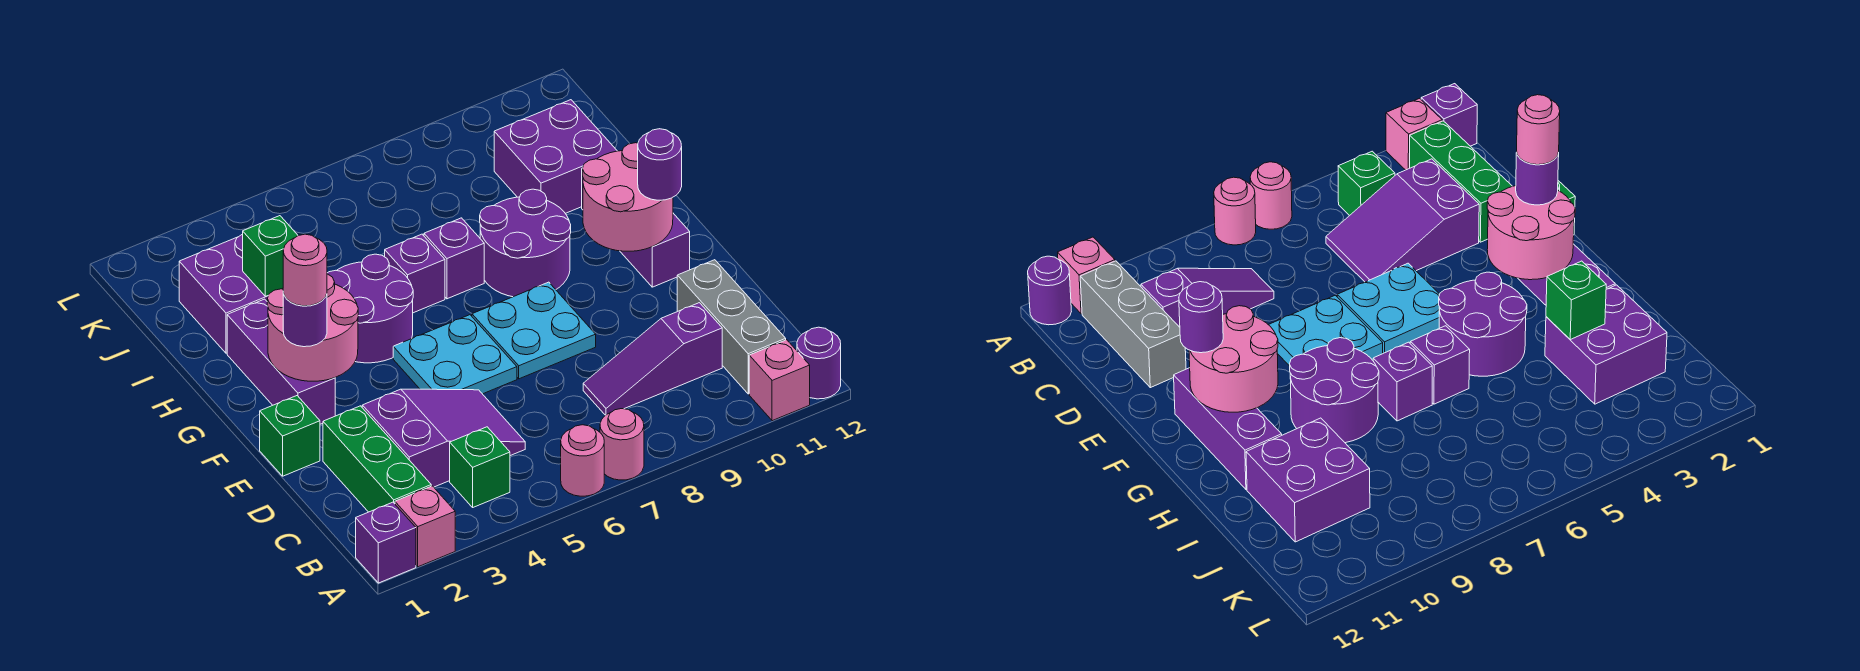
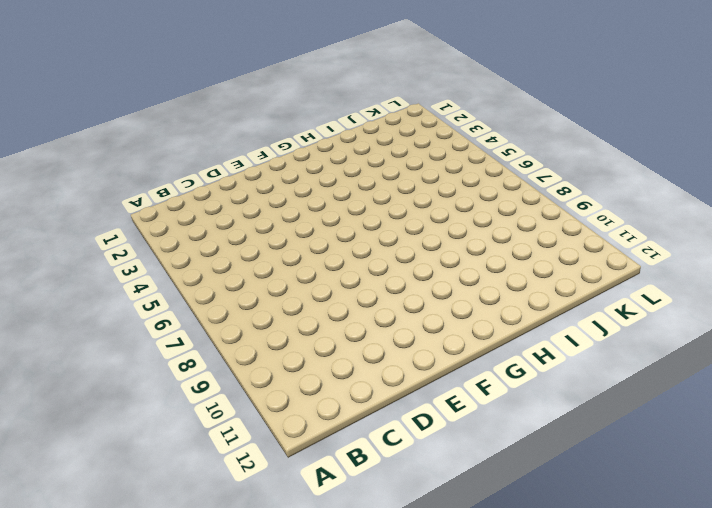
none -> purple 1x1 brick [356,502,416,583]
none -> pink 1x1 brick [395,486,455,567]
none -> pink 1x1 round brick [561,425,604,496]

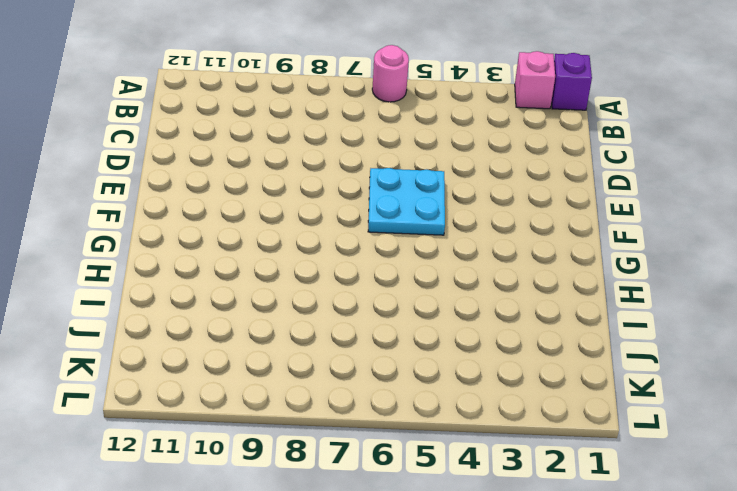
none -> pink 1x1 round brick [600,409,644,480]
none -> pink 1x1 brick [749,340,810,421]
none -> purple 1x1 round brick [797,327,841,399]

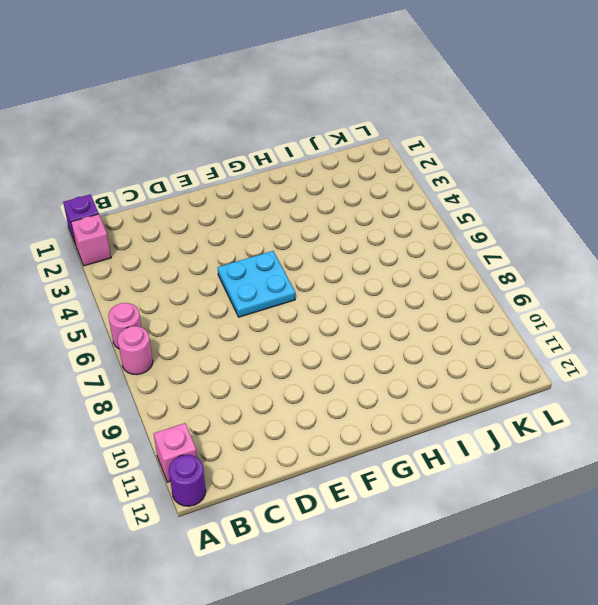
none -> green 1x3 brick [323,406,431,512]
none -> green 1x1 brick [450,427,510,507]
none -> grey 1x3 brick [677,260,786,394]

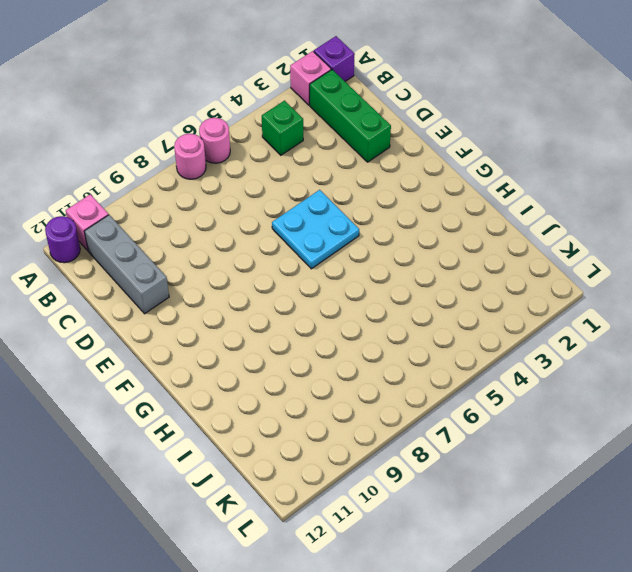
none -> purple 2x3 slope [362,389,525,487]
none -> purple 1x3 slope [583,303,722,415]
none -> green 1x1 brick [260,396,320,476]

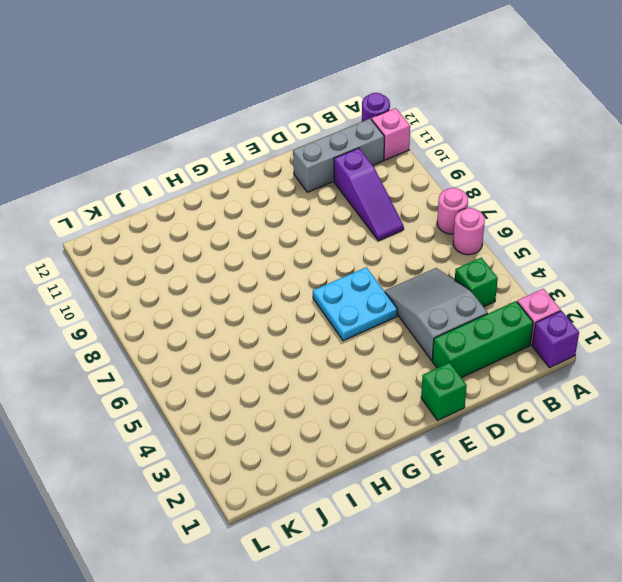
grey 2x3 slope [385,268,488,360] -> purple 2x3 slope [362,389,525,487]
none -> cyan 2x2 plate [472,282,596,379]
none -> purple 1x3 brick [227,299,335,424]
none -> purple 1x3 brick [582,168,690,287]

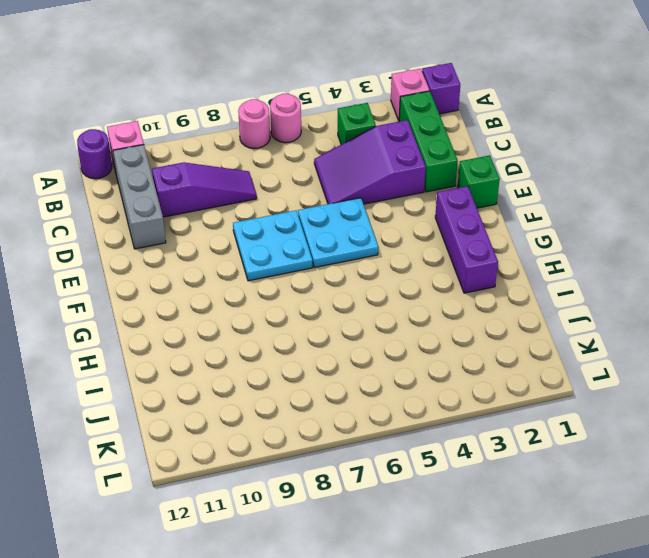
none -> purple 1x3 brick [582,168,690,287]
none -> purple 2x2 round brick [327,254,413,363]
none -> purple 2x2 round brick [480,189,571,297]

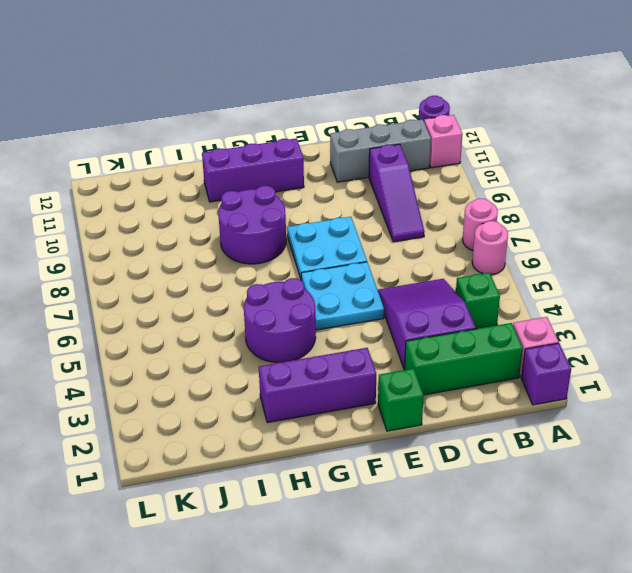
none -> purple 1x1 brick [385,234,445,313]
none -> purple 1x1 brick [424,218,484,299]
none -> purple 2x2 brick [179,234,268,353]

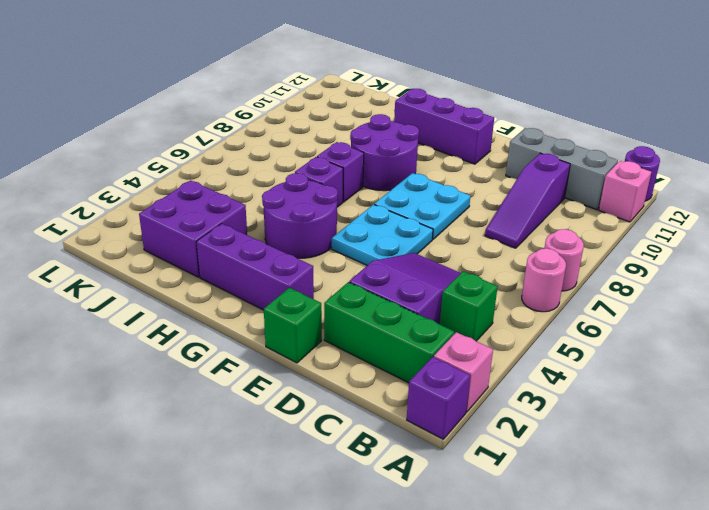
none -> purple 2x2 brick [494,100,617,213]
none -> pink 2x2 round brick [267,274,358,381]
none -> pink 2x2 round brick [582,143,673,251]

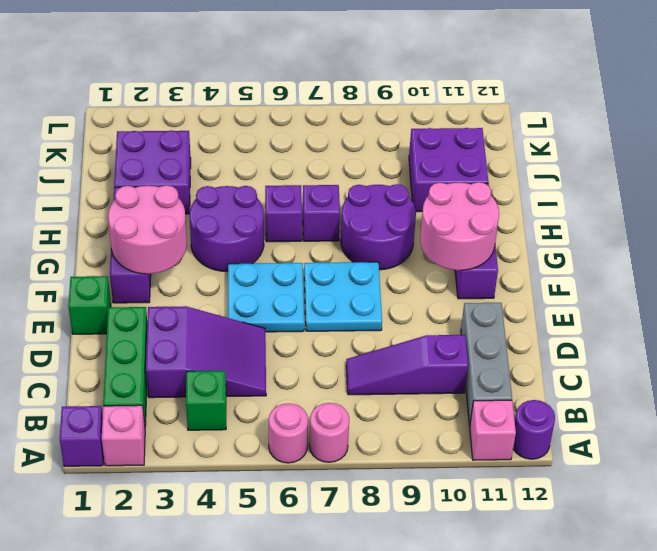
none -> green 1x1 brick [243,216,298,296]
none -> purple 1x1 round brick [283,292,327,347]
none -> purple 1x1 round brick [638,129,682,200]

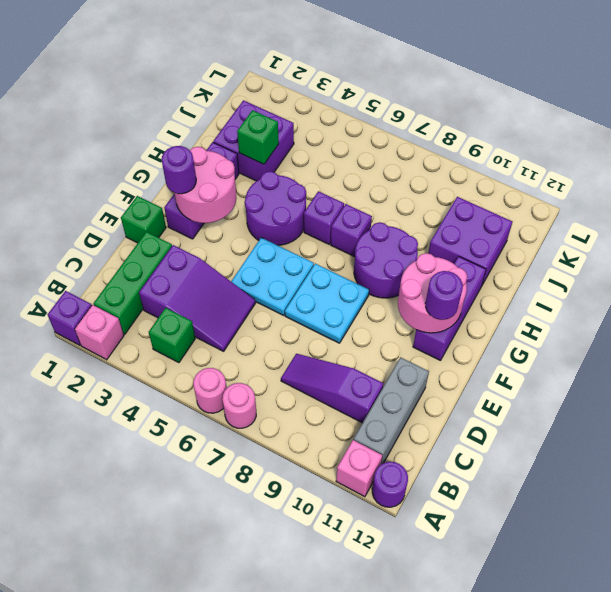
none -> pink 1x1 round brick [283,234,327,306]

